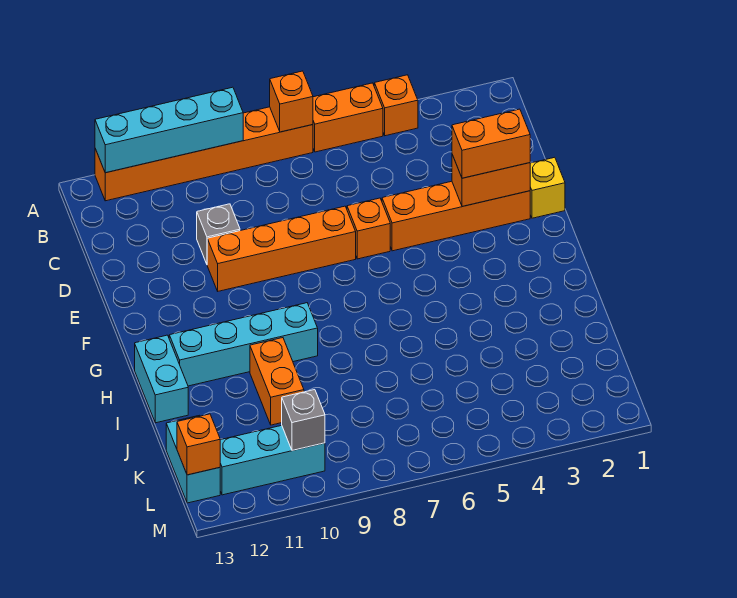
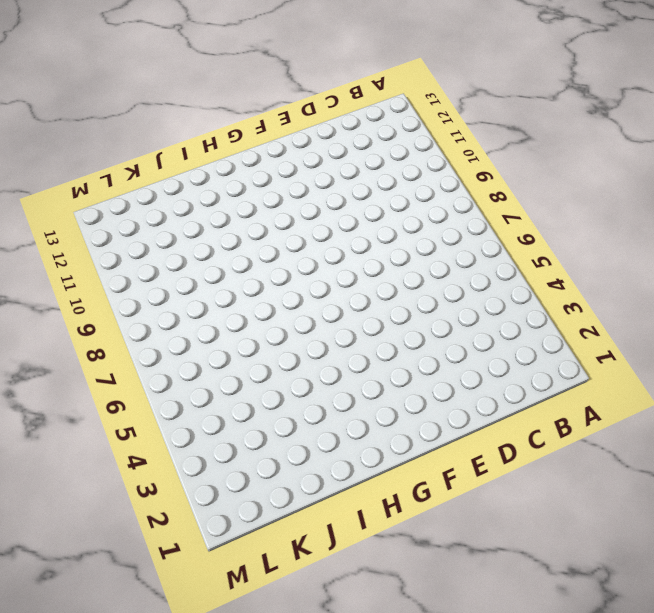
none -> orange 1x1 brick [374,75,418,136]
none -> orange 1x2 brick [313,83,383,152]
none -> orange 1x6 brick [95,107,313,201]

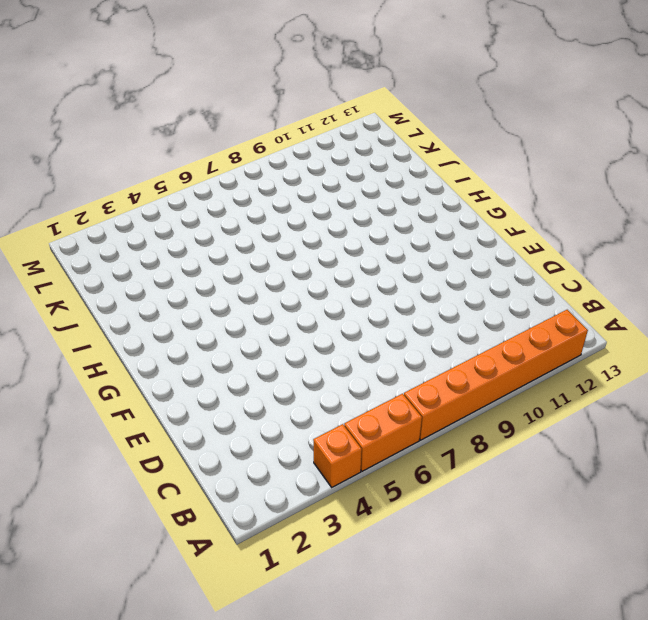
none -> grey 1x1 brick [197,204,240,264]
none -> yellow 1x1 brick [530,157,565,218]
none -> orange 1x4 brick [382,181,530,251]

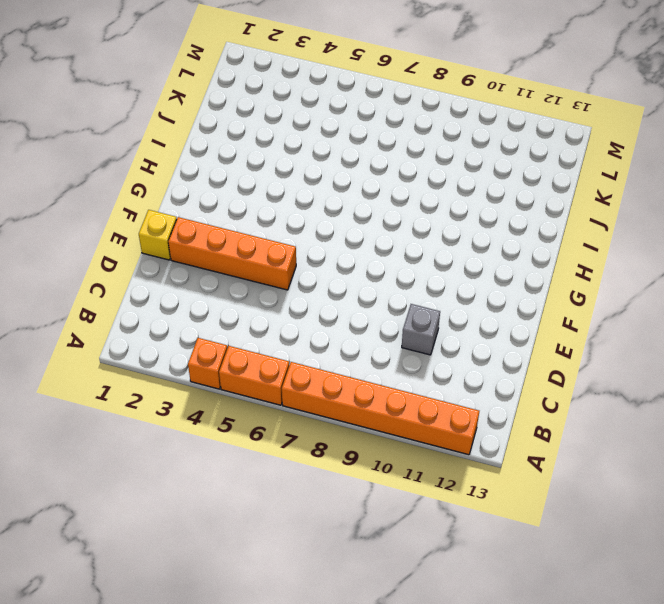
none -> orange 1x1 brick [347,198,390,259]
none -> orange 1x4 brick [207,206,356,291]
none -> cyan 1x4 brick [169,303,318,386]

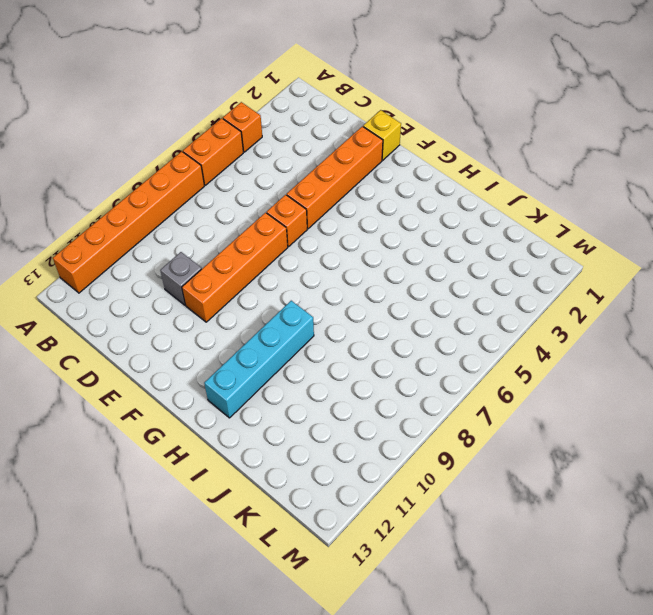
none -> cyan 1x2 brick [135,335,188,423]
none -> orange 1x2 brick [250,338,304,425]
none -> cyan 1x2 brick [166,416,220,503]

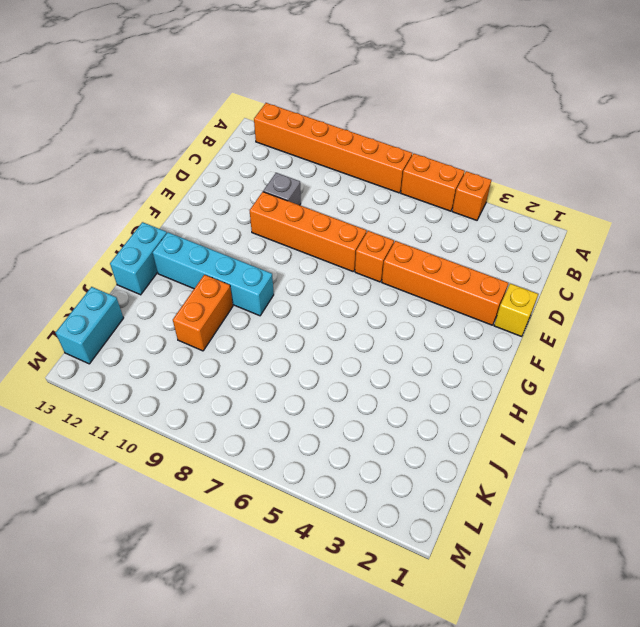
none -> cyan 1x3 brick [220,425,325,495]
none -> orange 1x1 brick [270,71,313,132]
none -> cyan 1x4 brick [95,87,243,173]

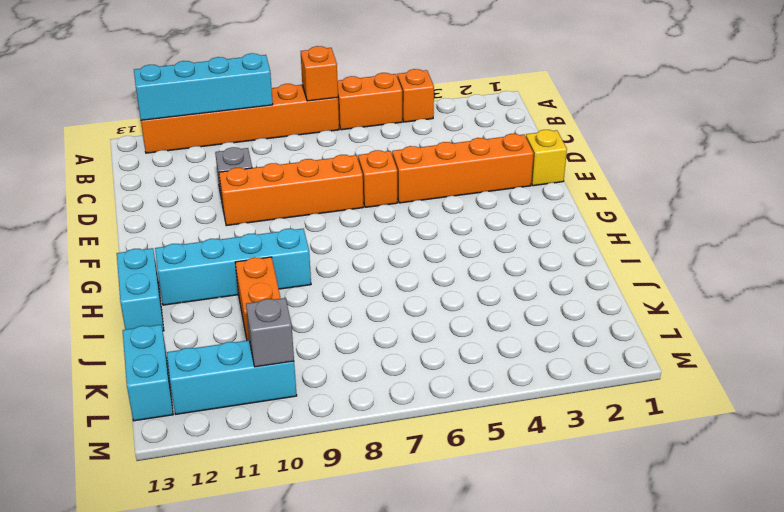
none -> orange 1x2 brick [452,155,530,206]
none -> orange 1x1 brick [177,414,220,475]
none -> orange 1x2 brick [452,109,530,178]

